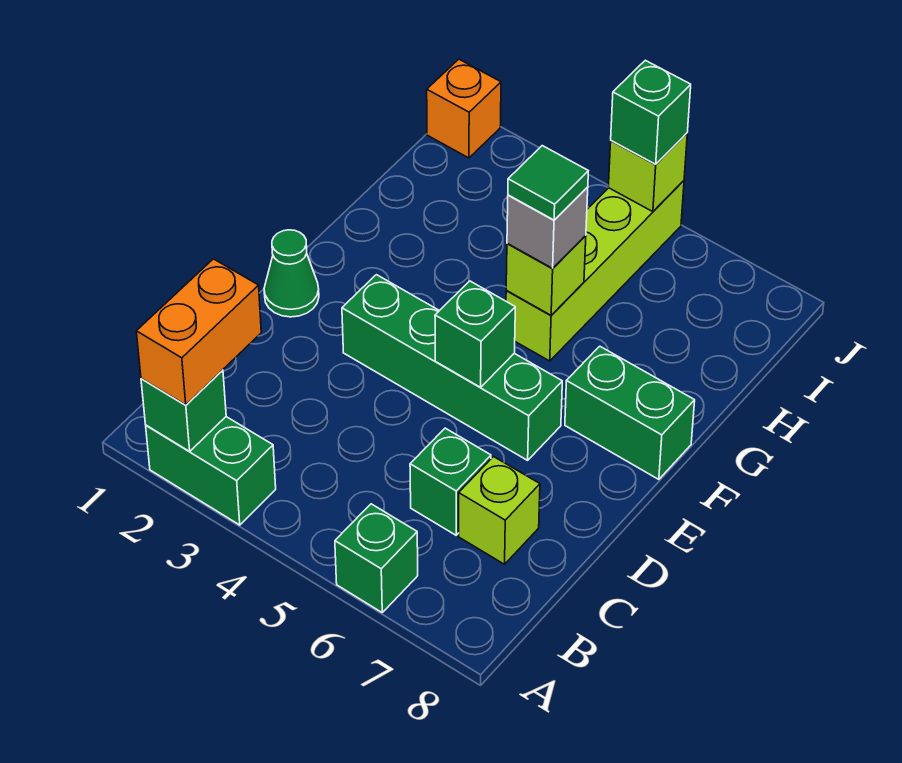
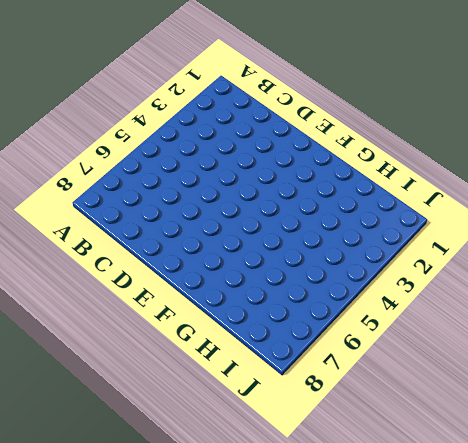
none -> green 1x2 brick [146,417,276,525]
none -> green 1x1 brick [335,504,418,612]
none -> green 1x1 brick [410,428,491,535]

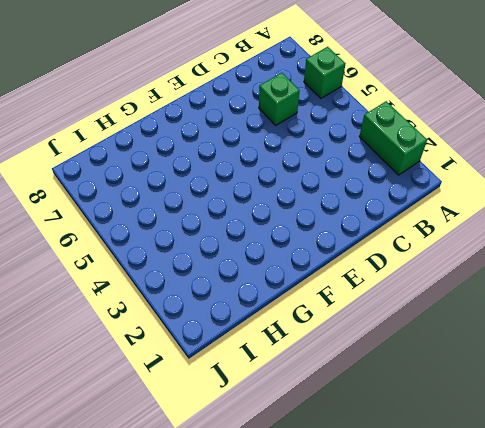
none -> lime 1x1 brick [459,457,540,564]
none -> green 1x1 cone [264,230,319,317]
none -> green 1x4 brick [342,275,562,460]

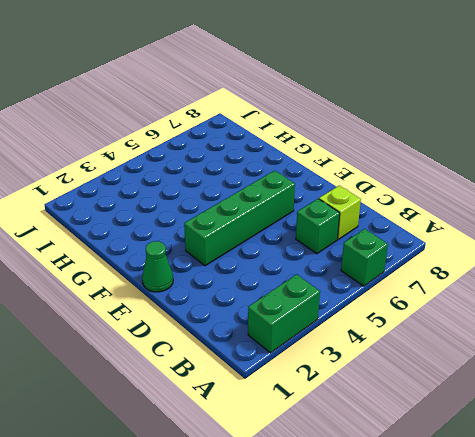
none -> green 1x2 brick [565,346,695,479]
none -> lime 1x4 brick [506,181,684,361]
none -> orange 1x1 brick [427,59,501,158]

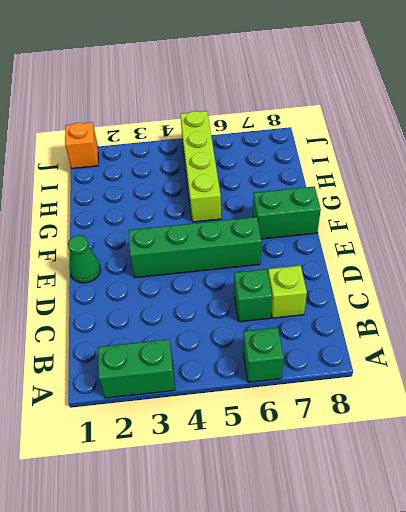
none -> green 1x1 brick [141,370,226,452]
none -> green 1x1 brick [435,281,515,387]
none -> lime 1x1 brick [506,235,586,315]

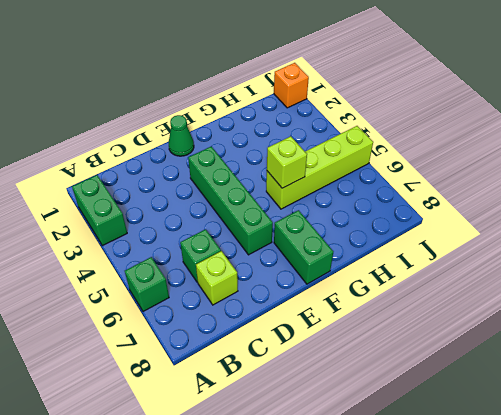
none -> green 1x1 brick [141,370,226,452]
none -> green 1x1 brick [435,281,515,387]
none -> lime 1x1 brick [608,133,687,212]

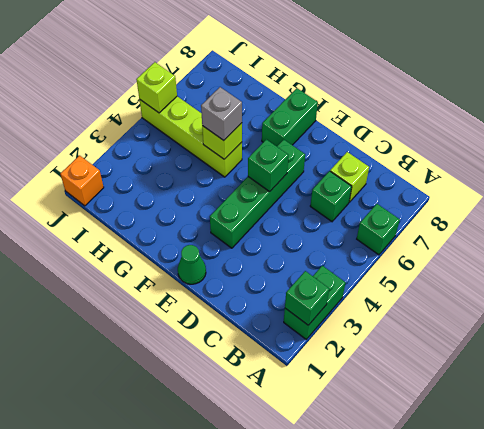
none -> orange 1x2 brick [136,259,261,405]
none -> green 1x1 brick [611,60,691,164]
none -> green 1x1 tile [508,146,588,220]

